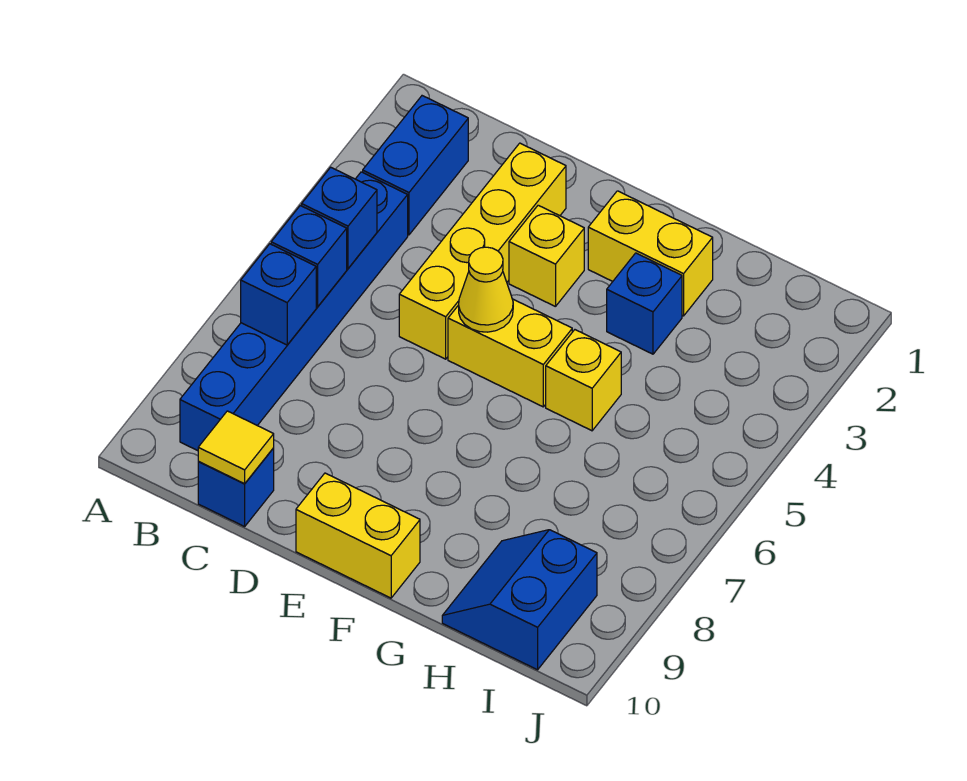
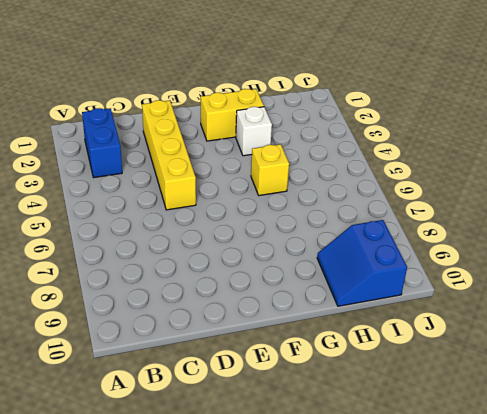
white 1x1 brick [236,107,272,156] -> blue 1x1 brick [607,253,682,354]
none -> blue 1x6 brick [180,172,408,451]
none -> blue 1x1 brick [198,448,274,527]
none -> yellow 1x1 brick [509,205,584,307]

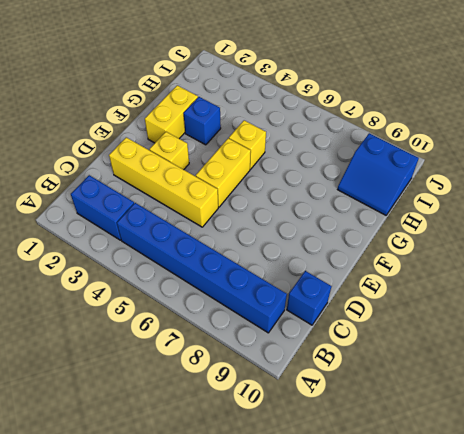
none -> yellow 1x2 brick [296,473,420,598]
none -> blue 1x1 brick [302,167,377,268]
none -> blue 1x1 brick [271,206,347,307]

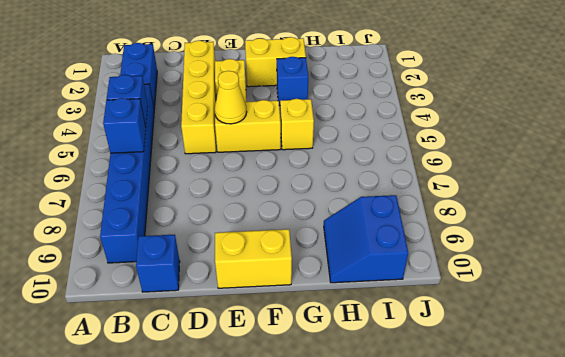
none -> blue 1x1 brick [241,244,316,345]
none -> yellow 1x1 tile [198,411,274,484]

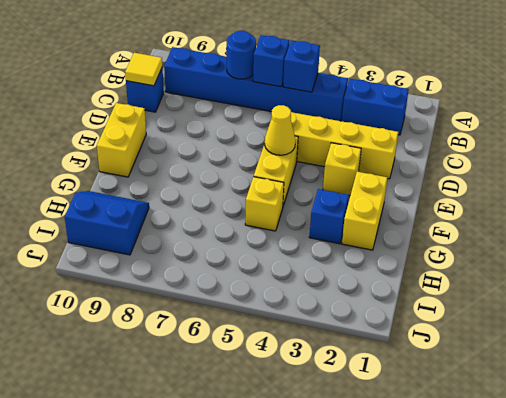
blue 1x1 round brick [227,31,256,79] -> blue 1x1 brick [241,244,316,345]

